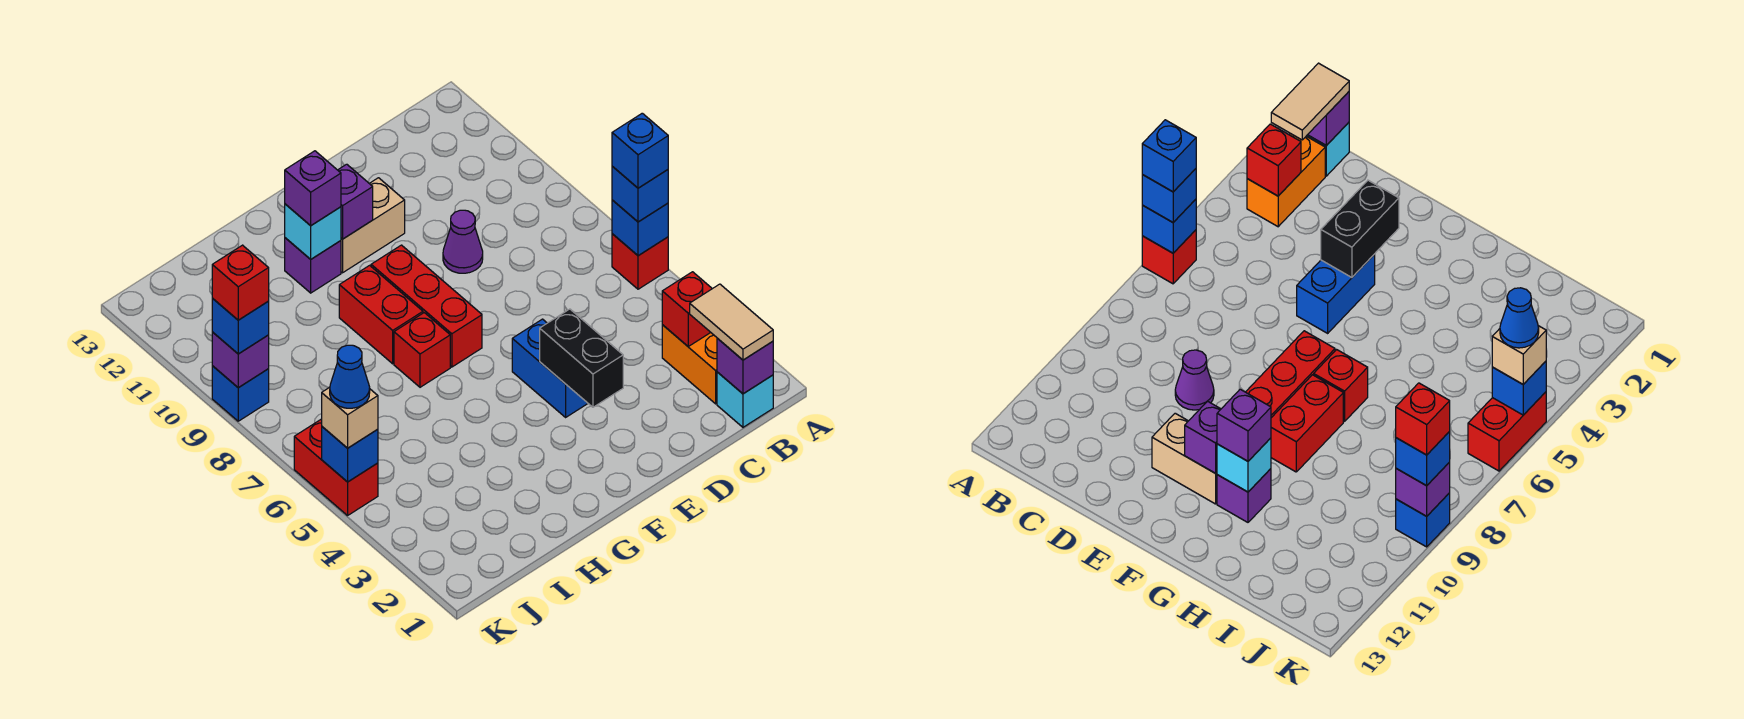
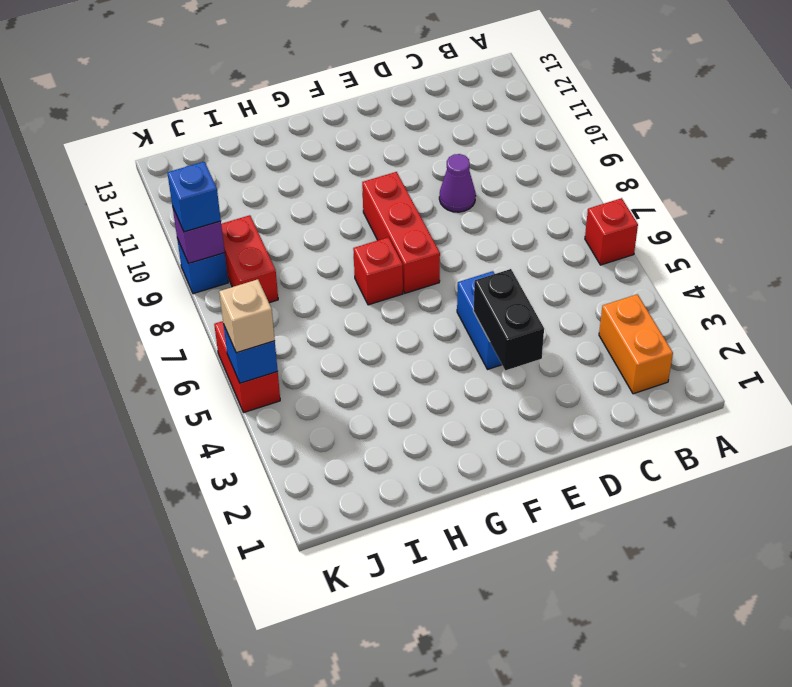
red 1x2 brick [221,215,278,303] -> red 1x2 brick moved to [339,265,423,364]
none -> cyan 1x1 brick [717,372,773,427]
none -> tan 1x2 brick [341,178,405,273]
none -> purple 1x1 brick [285,238,341,293]

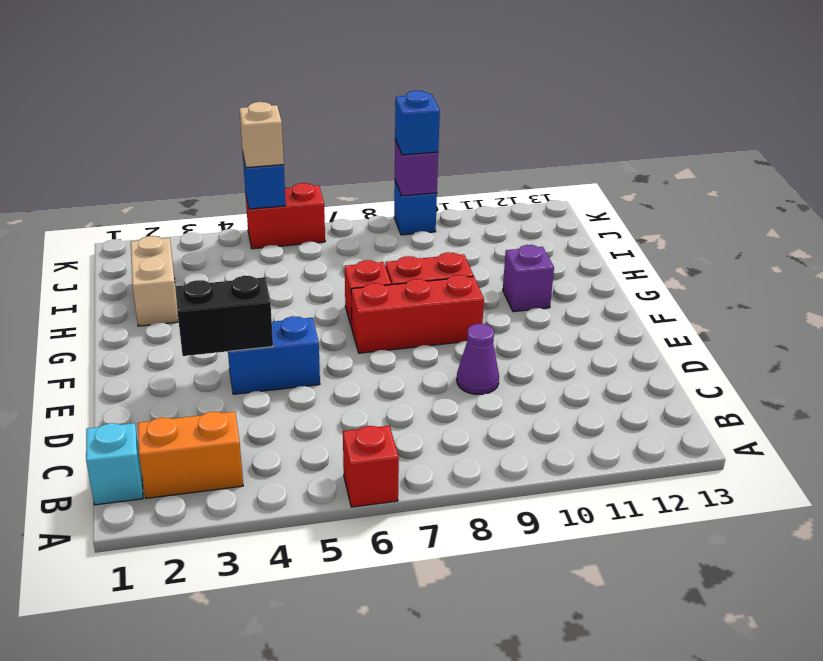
tan 1x2 brick [131,236,178,326] -> tan 1x2 brick moved to [341,178,405,273]
none -> blue 1x1 brick [612,200,668,256]
none -> purple 1x1 brick [717,338,773,394]
none -> red 1x1 brick [662,272,712,346]

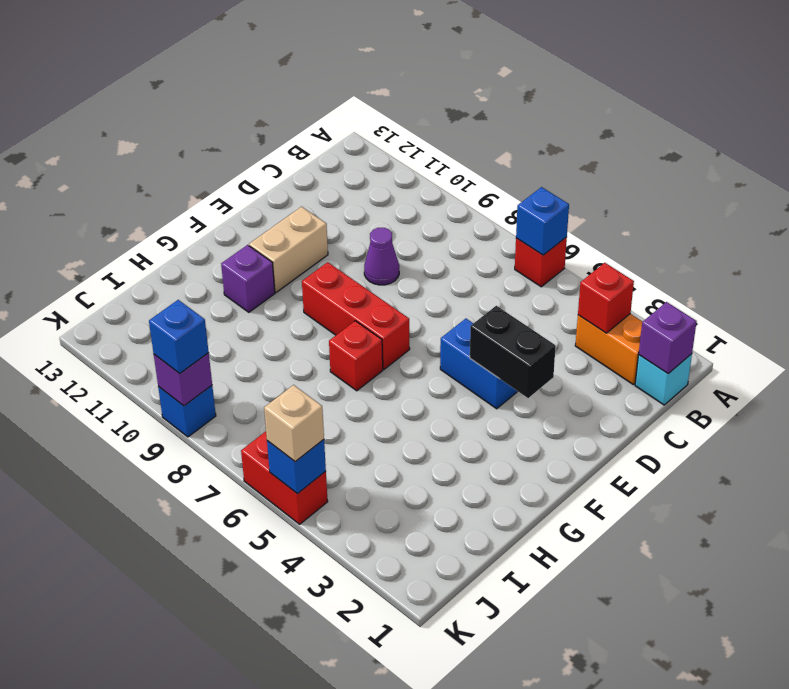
none -> red 1x2 brick [339,265,423,364]
none -> purple 1x1 brick [338,164,373,239]
none -> cyan 1x1 brick [285,204,341,259]

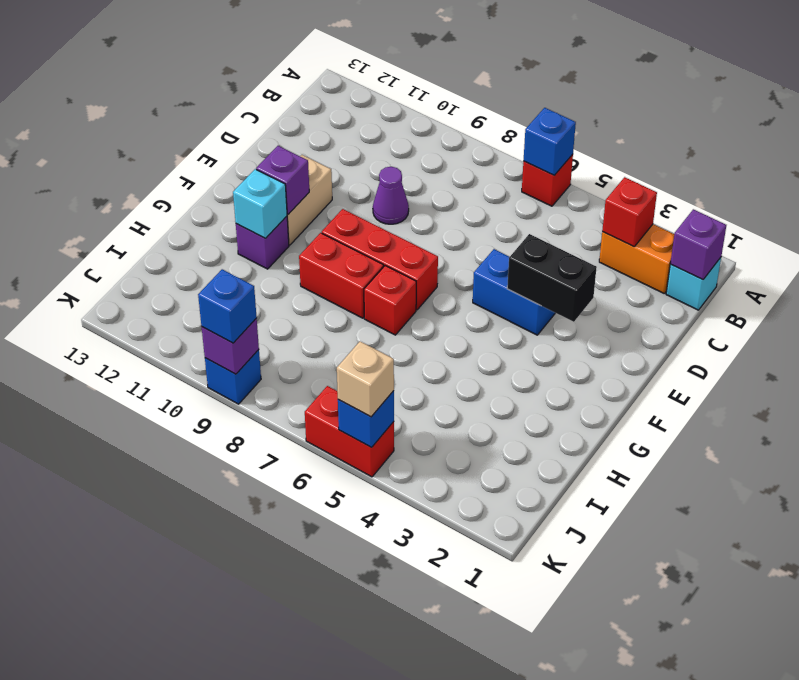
none -> blue 1x1 brick [612,166,668,222]
none -> tan 1x2 tile [690,284,773,360]
none -> purple 1x1 brick [285,151,341,226]

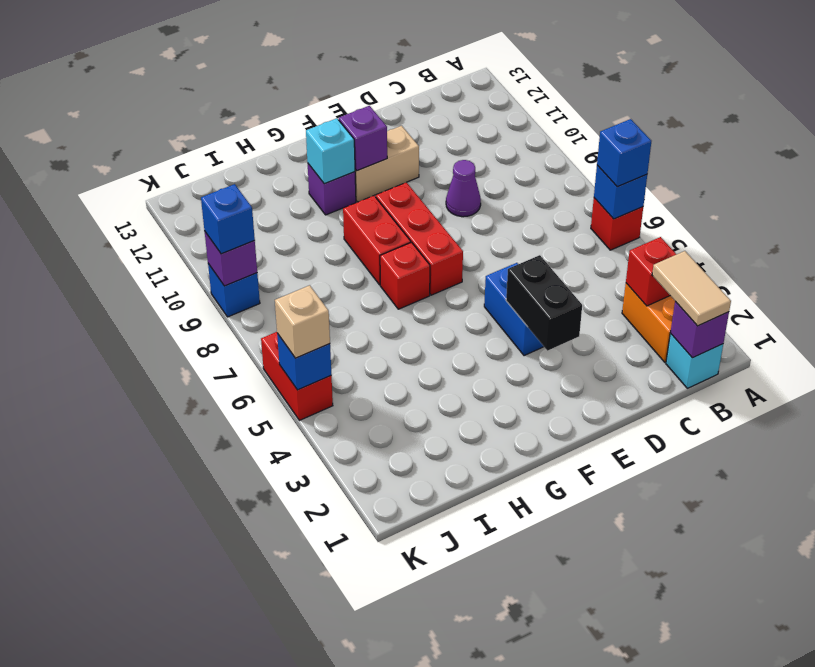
none -> purple 1x1 brick [285,151,341,226]
none -> blue 1x1 brick [612,113,668,188]
none -> blue 1x1 cone [330,345,370,408]

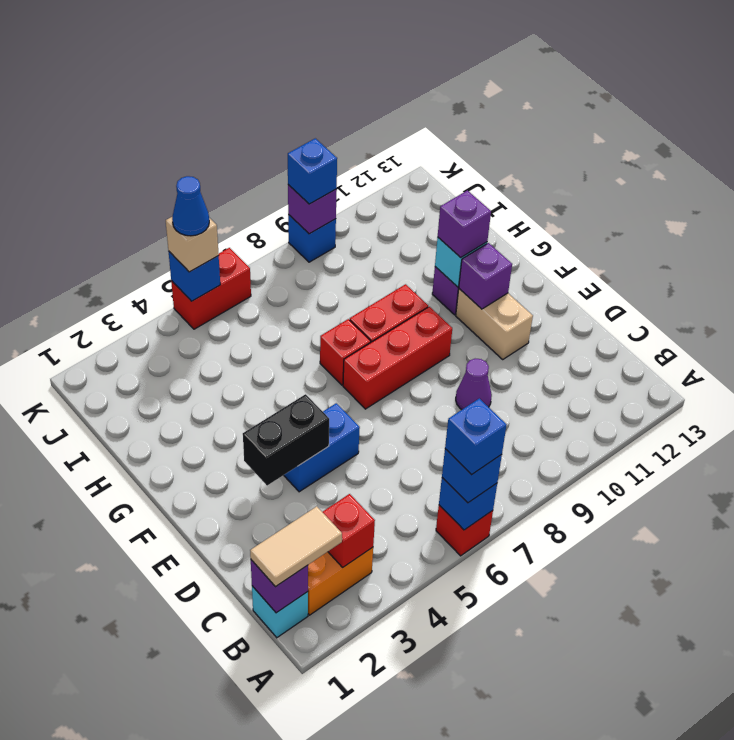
none -> red 1x1 brick [212,245,269,320]

